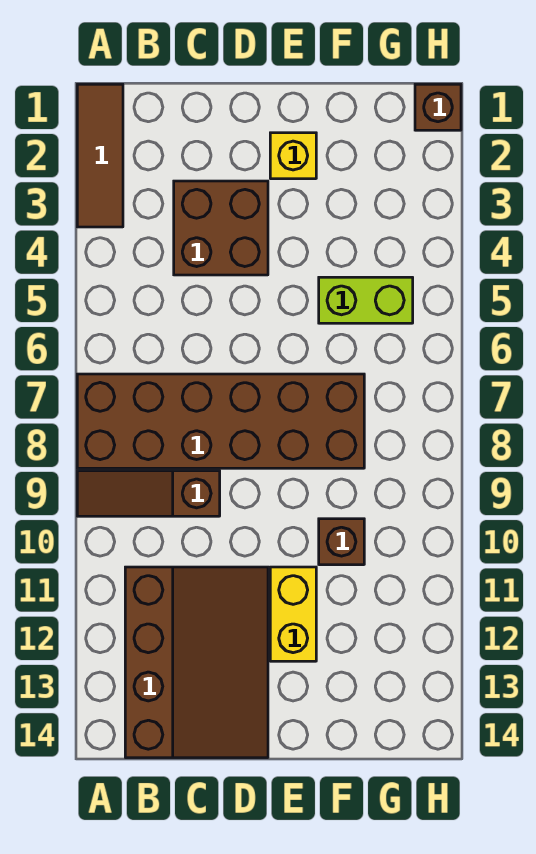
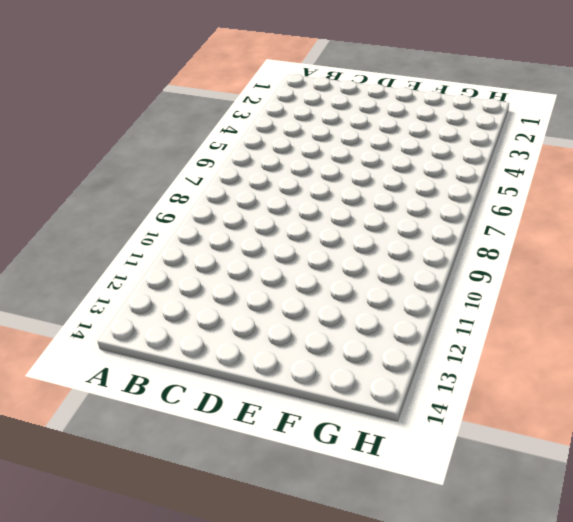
none -> brown 1x3 tile [77,84,123,227]
none -> brown 2x6 brick [77,374,364,468]

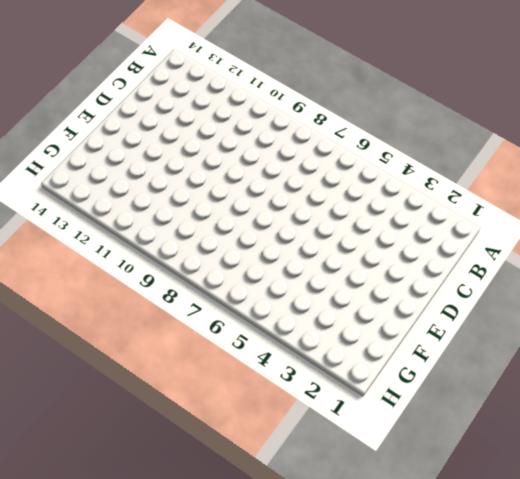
none -> brown 1x3 tile [77,84,123,227]
none -> brown 2x6 brick [77,374,364,468]

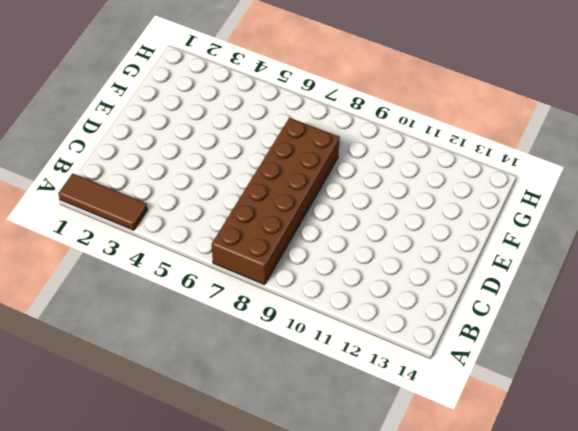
none -> brown 1x3 slope [77,471,220,516]
none -> brown 3x4 slope [125,567,268,758]

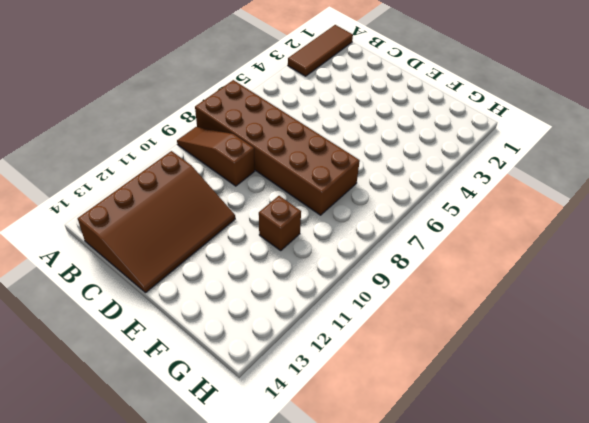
none -> brown 2x2 brick [174,181,268,275]
none -> yellow 1x1 brick [270,133,316,179]

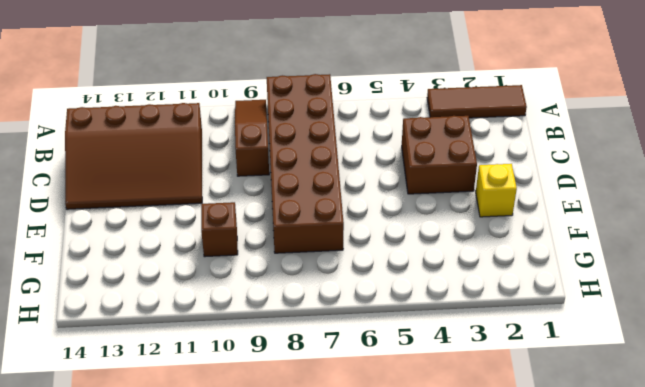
none -> yellow 1x2 brick [270,567,316,661]
none -> lime 1x2 brick [319,277,413,323]

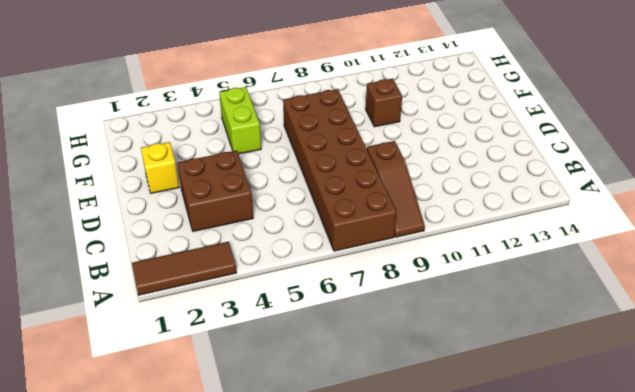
none -> brown 3x4 slope [125,567,268,758]
none -> yellow 1x2 brick [270,567,316,661]

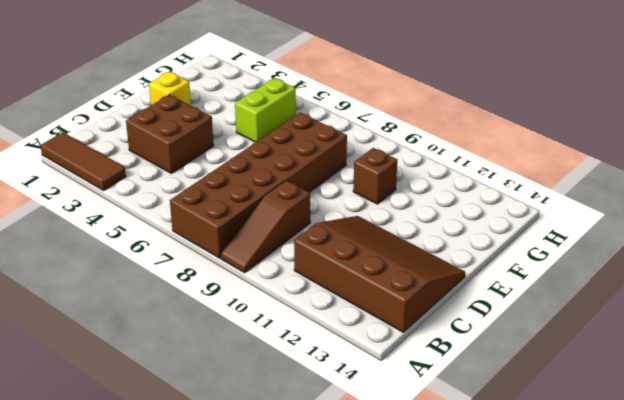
none -> yellow 1x2 brick [270,567,316,661]
none -> brown 1x1 brick [415,84,461,130]

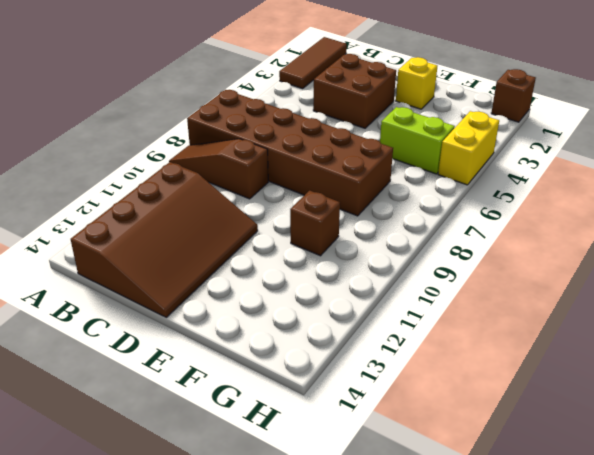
yellow 1x2 brick [438,111,499,185] -> yellow 1x2 brick moved to [270,567,316,661]

